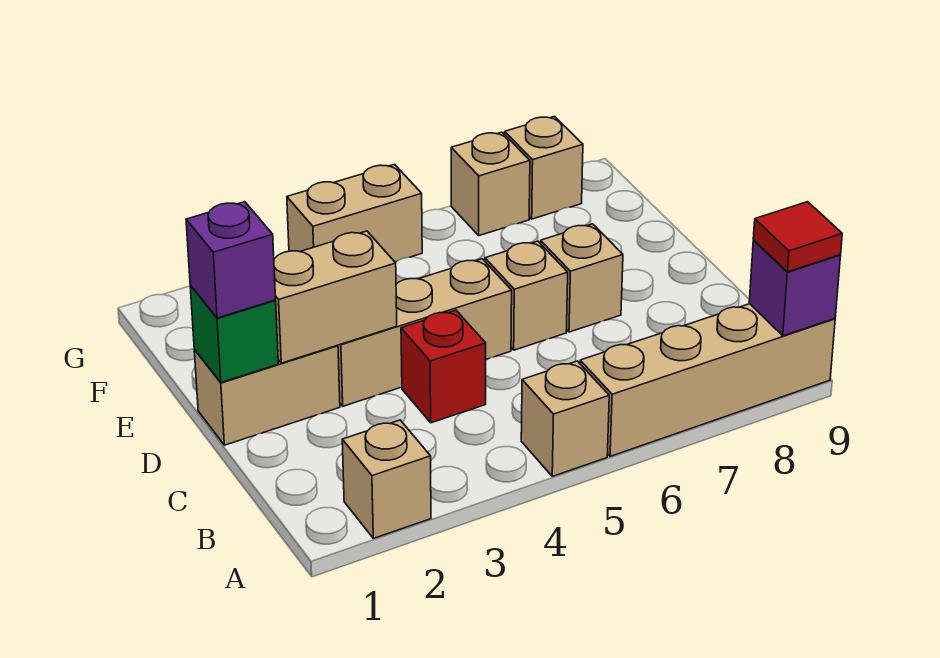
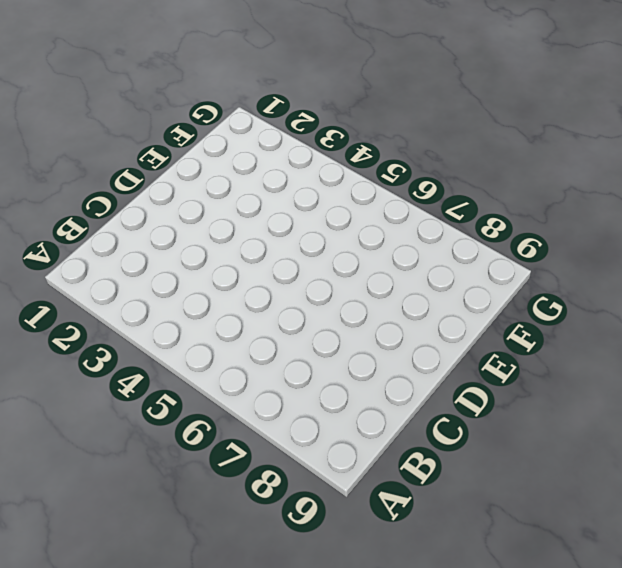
none -> tan 1x1 brick [342,420,431,538]
none -> tan 1x1 brick [521,361,609,476]
none -> tan 1x4 brick [580,304,835,456]

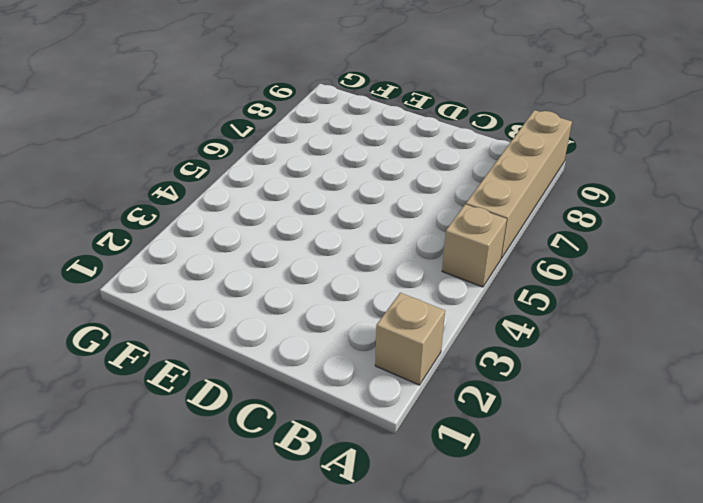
none -> red 1x1 brick [401,310,486,423]
none -> tan 1x2 brick [194,345,340,445]
none -> tan 1x3 brick [338,259,512,406]

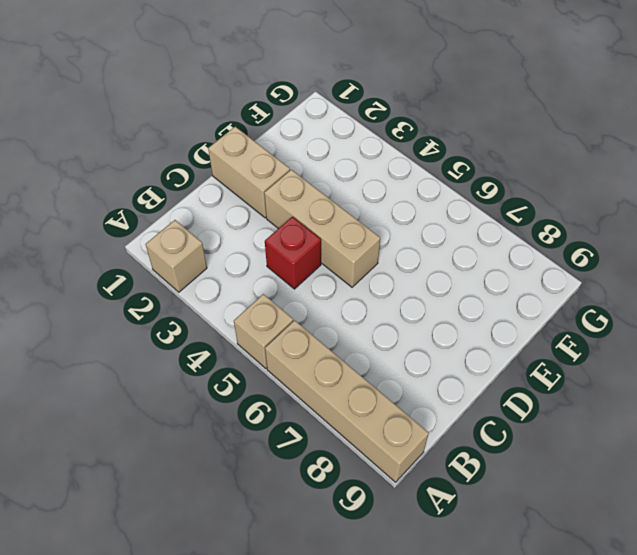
none -> tan 1x1 brick [485,241,568,350]
none -> tan 1x1 brick [541,224,623,332]
none -> tan 1x2 brick [287,164,422,262]

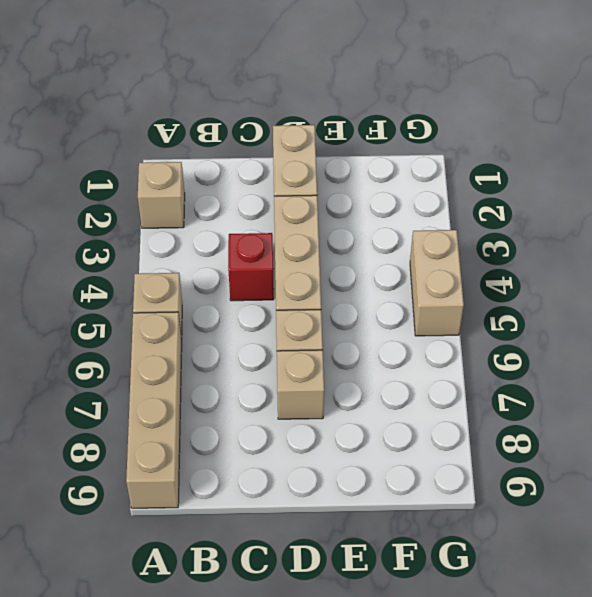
none -> tan 1x1 brick [451,132,530,236]
none -> tan 1x1 brick [504,117,583,219]
none -> purple 1x1 brick [749,241,841,336]

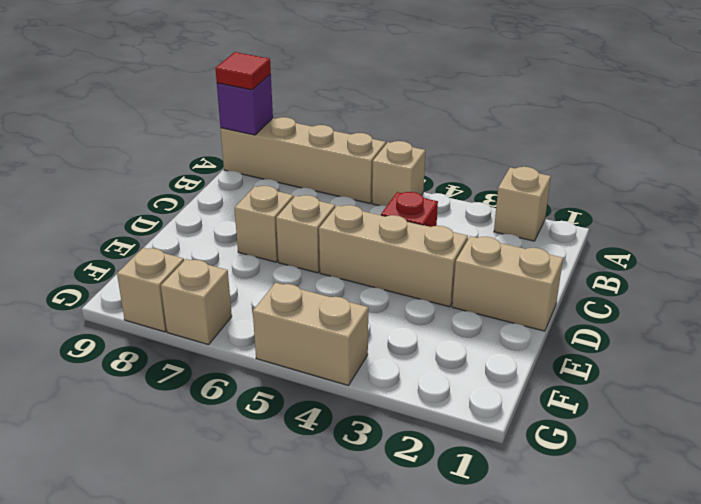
none -> green 1x1 brick [190,285,278,382]
none -> tan 1x2 brick [274,231,397,363]
none -> purple 1x1 brick [186,202,276,318]

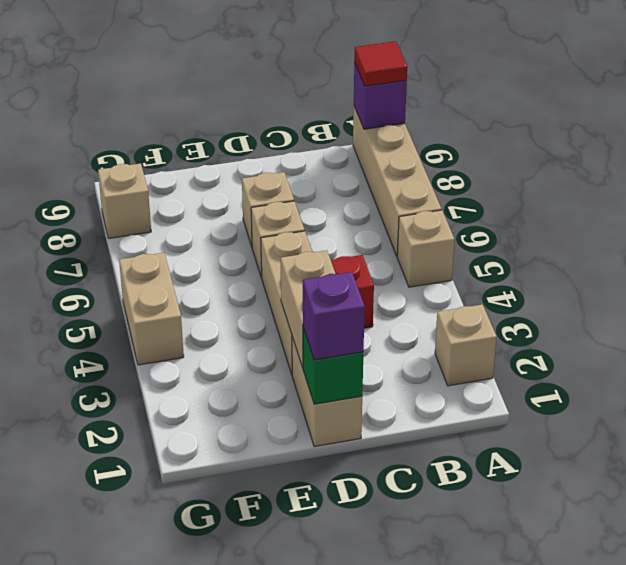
none -> tan 1x1 brick [451,132,530,236]

